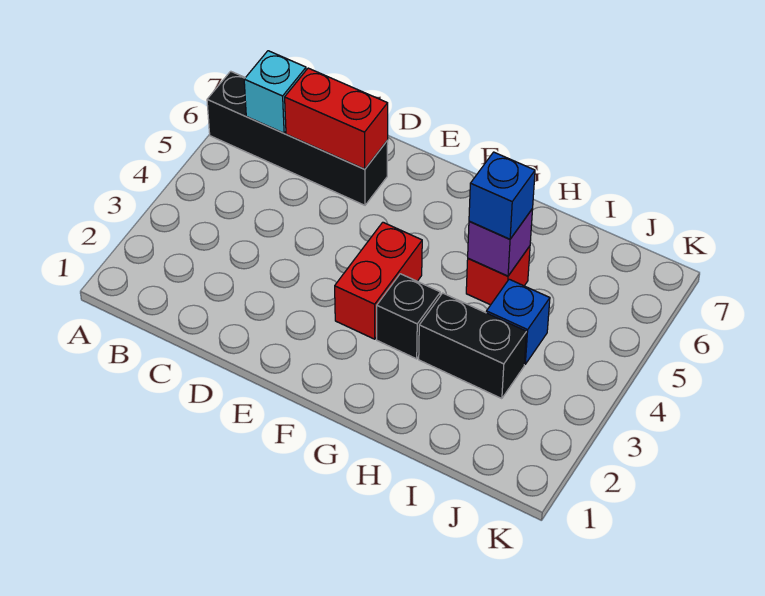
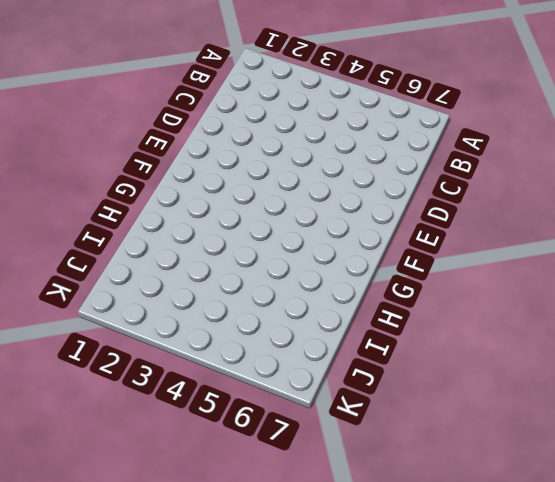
none -> black 1x4 brick [207,71,388,205]
none -> red 1x2 brick [335,222,422,339]

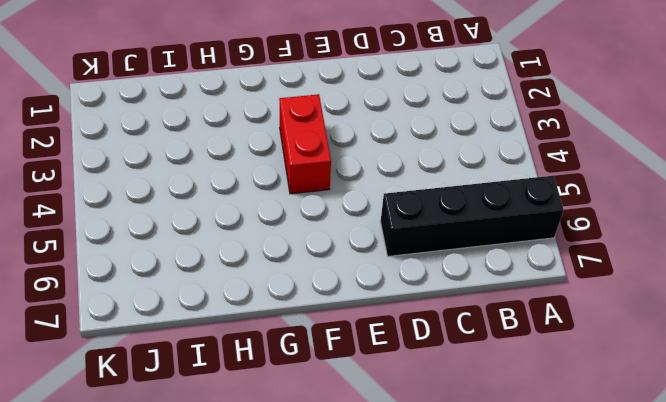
none -> black 1x1 brick [377,274,440,359]
none -> black 1x2 brick [419,293,526,399]

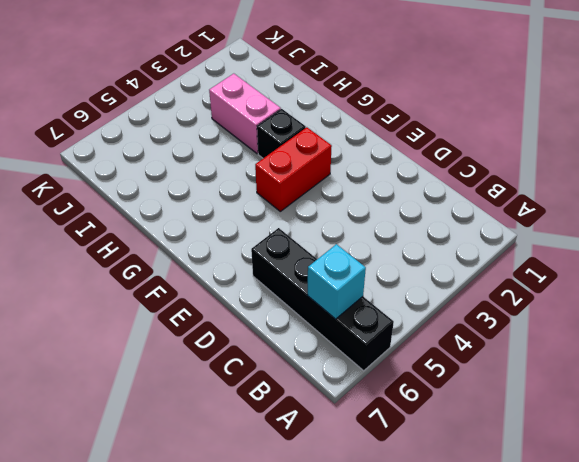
pink 1x2 brick [209,74,281,154] -> black 1x2 brick [419,293,526,399]
none -> red 1x1 brick [466,246,530,305]
none -> blue 1x1 brick [486,279,550,364]

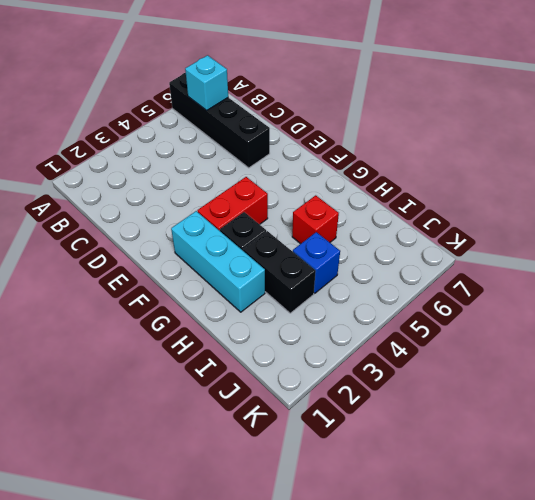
cyan 1x3 brick [171,211,265,312] -> none
none -> red 1x2 brick [285,68,388,169]
none -> purple 1x1 brick [468,209,533,276]

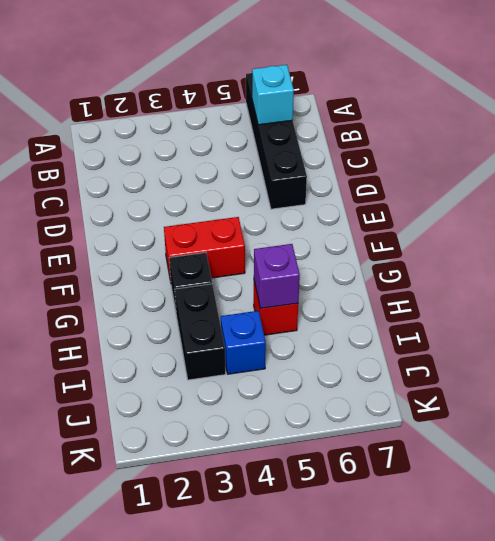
none -> red 1x2 brick [285,68,388,169]
none -> blue 1x1 brick [469,152,535,239]

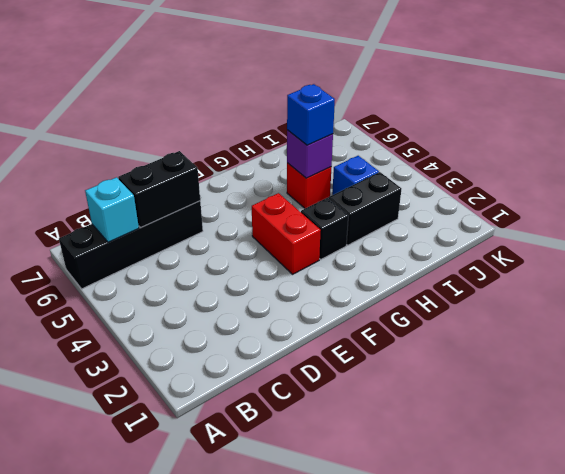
black 1x2 brick [118,151,200,228] -> red 1x2 brick [285,68,388,169]

